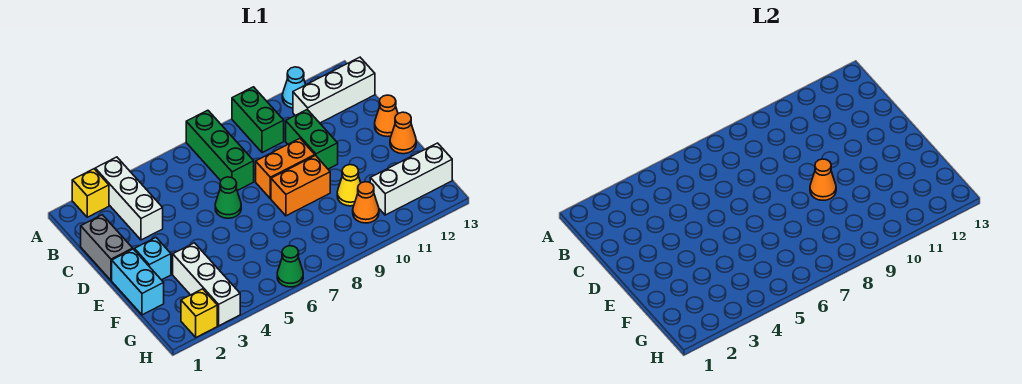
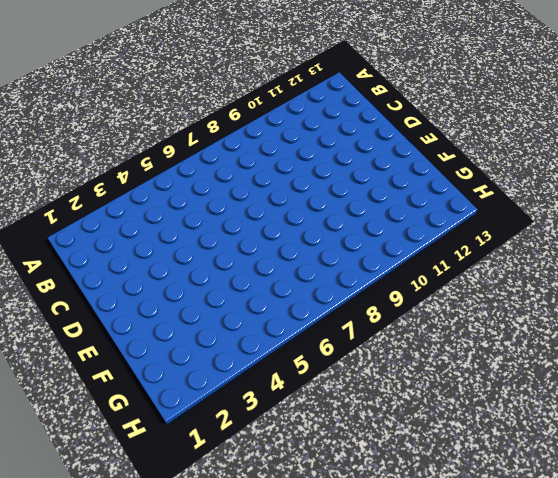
none -> yellow 1x1 brick [72,169,109,217]
none -> white 1x3 brick [95,157,163,240]
none -> green 1x3 brick [186,110,254,191]

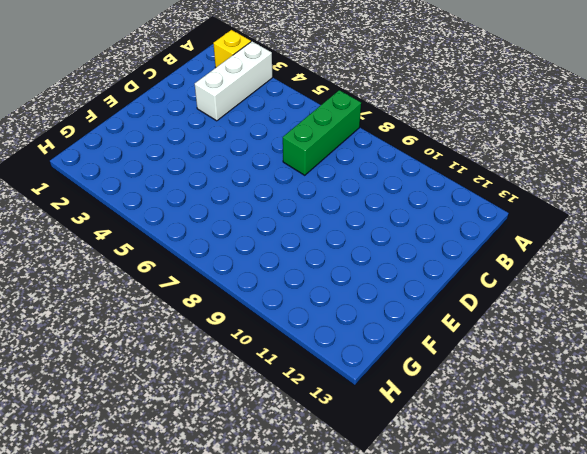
none -> green 1x2 brick [232,87,284,153]
none -> cyan 1x1 cone [282,67,306,108]
none -> white 1x3 brick [293,57,375,123]

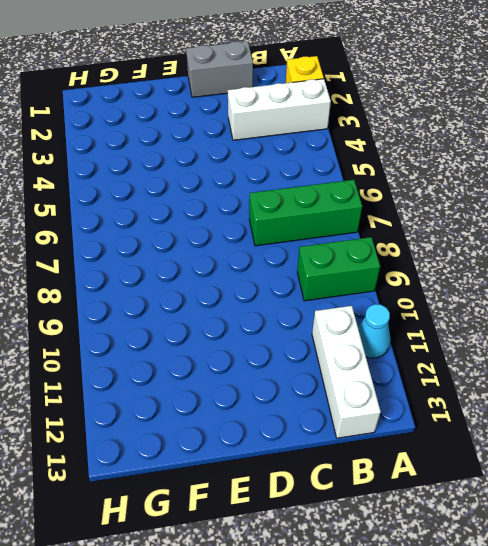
none -> green 1x2 brick [286,110,338,169]
none -> green 1x1 cone [215,177,241,218]
none -> orange 1x2 brick [256,138,315,199]

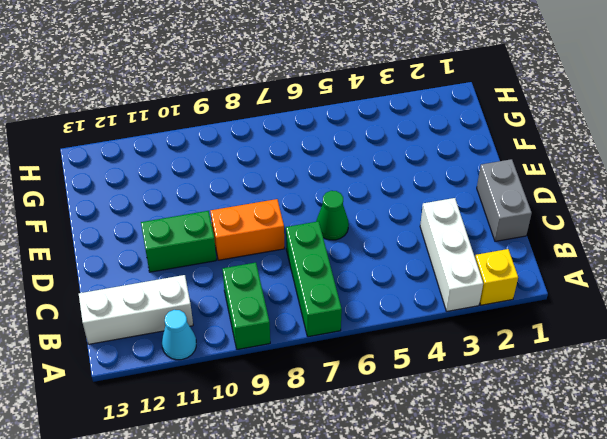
green 1x2 brick [141,211,216,272] -> green 1x2 brick turned to [286,110,338,169]
none -> orange 1x1 cone [375,95,398,137]
none -> cyan 1x2 brick [112,249,164,315]
none -> cyan 1x1 brick [135,238,171,280]

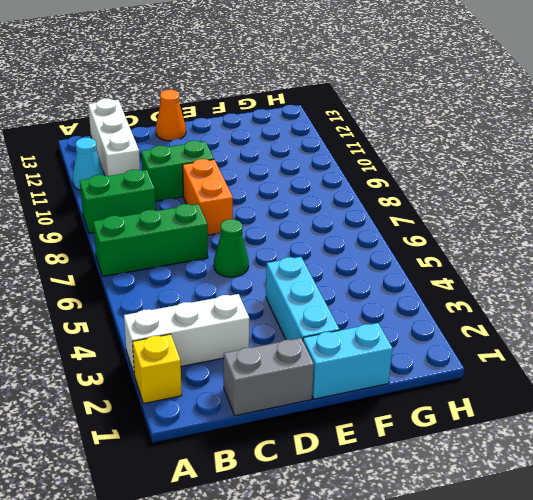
cyan 1x3 brick [266,257,339,340] -> cyan 1x1 brick [135,238,171,280]
none -> orange 1x2 brick [271,156,330,216]
none -> orange 1x1 cone [390,112,416,154]
none -> white 1x3 brick [173,243,240,326]

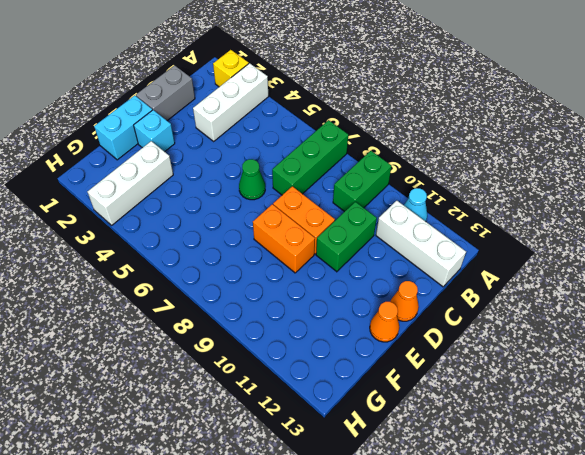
none -> yellow 1x1 cone [337,165,361,206]
none -> orange 1x1 cone [353,182,379,223]
none -> white 1x3 brick [370,143,452,215]

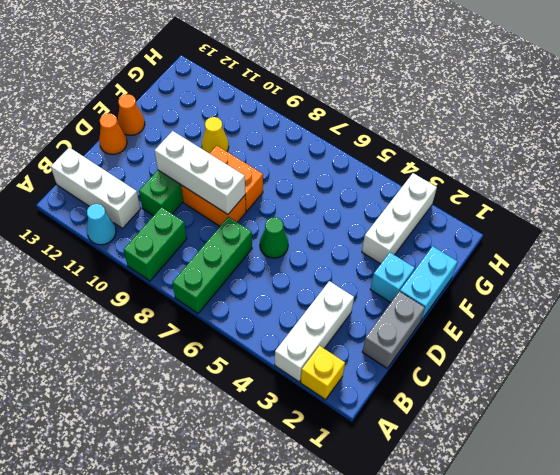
white 1x3 brick [154,131,245,214] -> white 1x3 brick moved to [370,143,452,215]
none -> orange 1x1 cone [353,182,379,223]
none -> yellow 1x1 brick [181,289,217,337]
none -> green 1x1 cone [277,246,303,287]

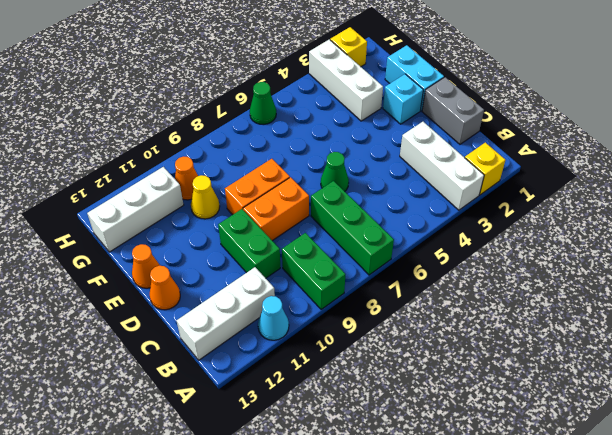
none -> orange 1x1 cone [810,159,836,200]

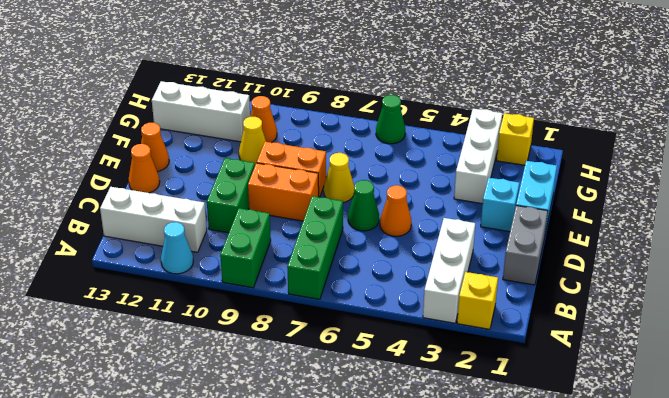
orange 1x1 cone [380,185,411,236] -> orange 1x1 cone moved to [810,159,836,200]
yellow 1x1 cone [324,153,354,202] -> none

